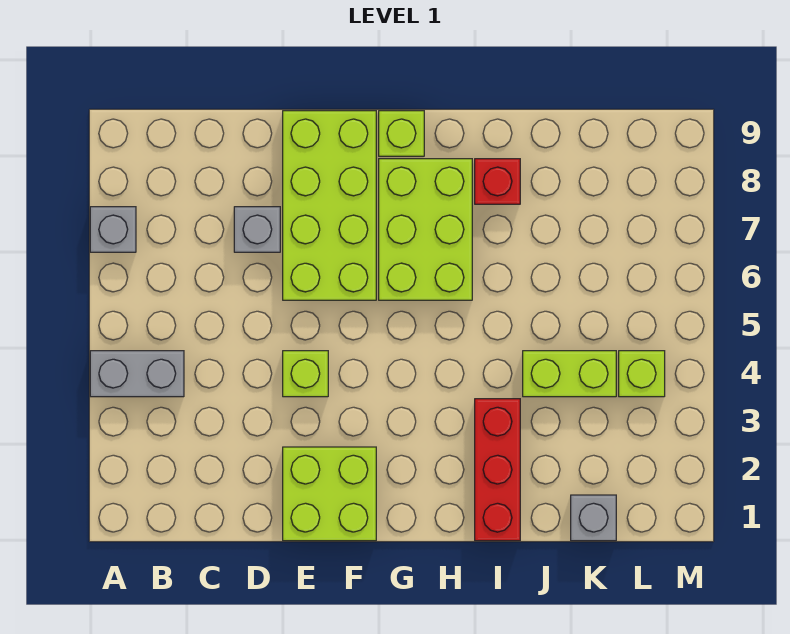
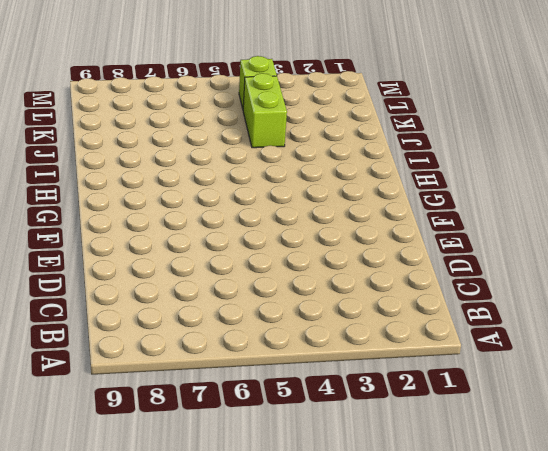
none -> grey 1x2 brick [90,351,184,397]
none -> grey 1x1 brick [90,207,136,252]
none -> grey 1x1 brick [234,207,280,252]

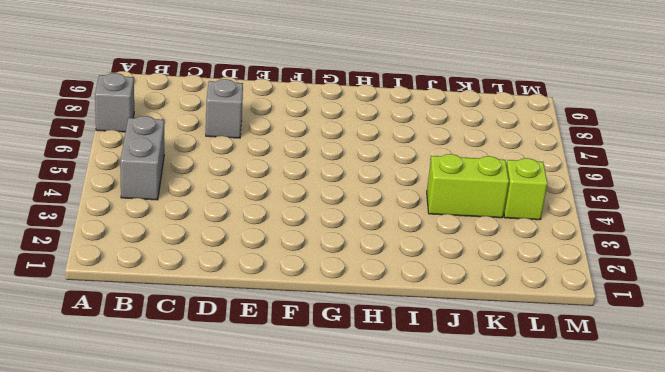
grey 1x2 brick [120,116,164,200] -> grey 1x2 brick turned to [90,351,184,397]
none -> lime 2x2 brick [283,447,376,541]
none -> lime 1x1 brick [283,351,328,397]
none -> lime 2x4 brick [283,111,376,300]

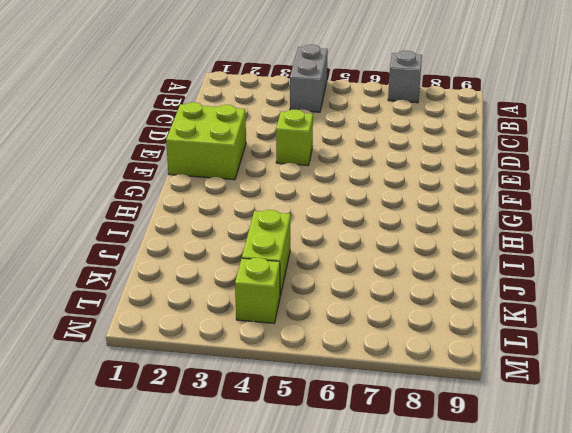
none -> grey 1x1 brick [234,207,280,252]
none -> lime 2x4 brick [283,111,376,300]
none -> lime 2x3 brick [379,159,472,300]

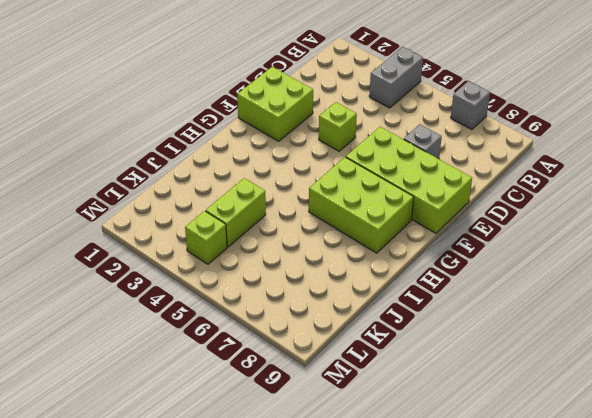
none -> lime 1x1 brick [379,111,424,156]
none -> red 1x3 brick [475,399,520,541]
none -> red 1x1 brick [475,159,520,204]

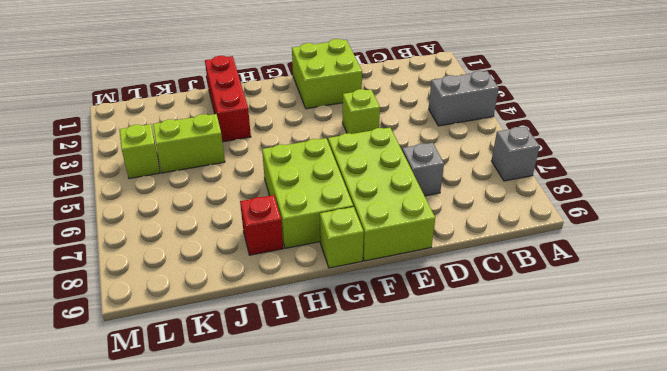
none -> grey 1x1 brick [571,495,616,541]

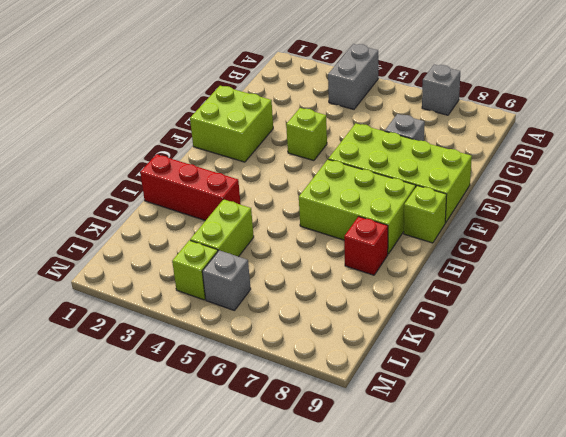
grey 1x1 brick [202,250,251,311] -> grey 1x1 brick moved to [571,495,616,541]

